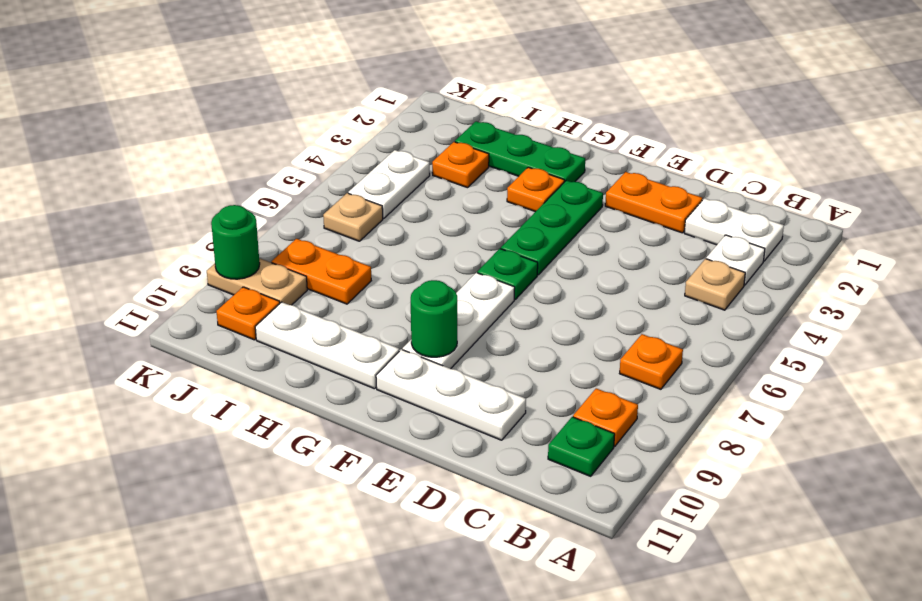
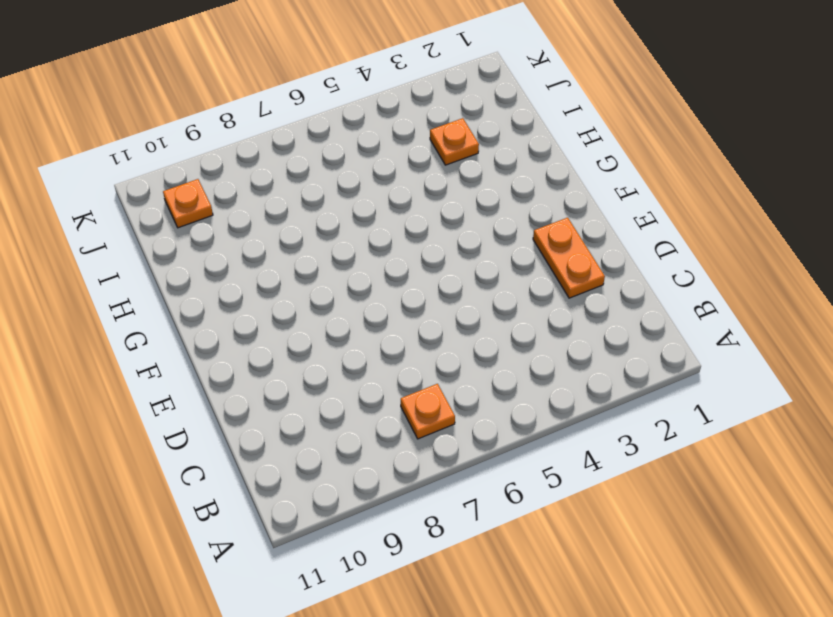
none -> white 1x2 plate [684,198,784,261]
none -> white 1x1 plate [706,235,765,285]
none -> tan 1x1 plate [685,259,745,310]

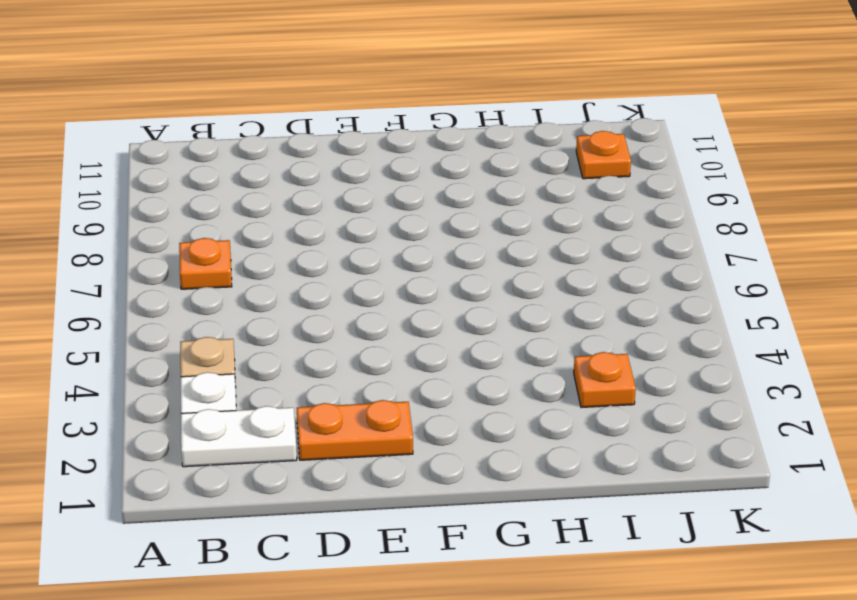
none -> orange 1x1 plate [573,388,638,447]
none -> green 1x1 plate [548,417,615,476]
none -> white 1x3 plate [376,349,526,440]

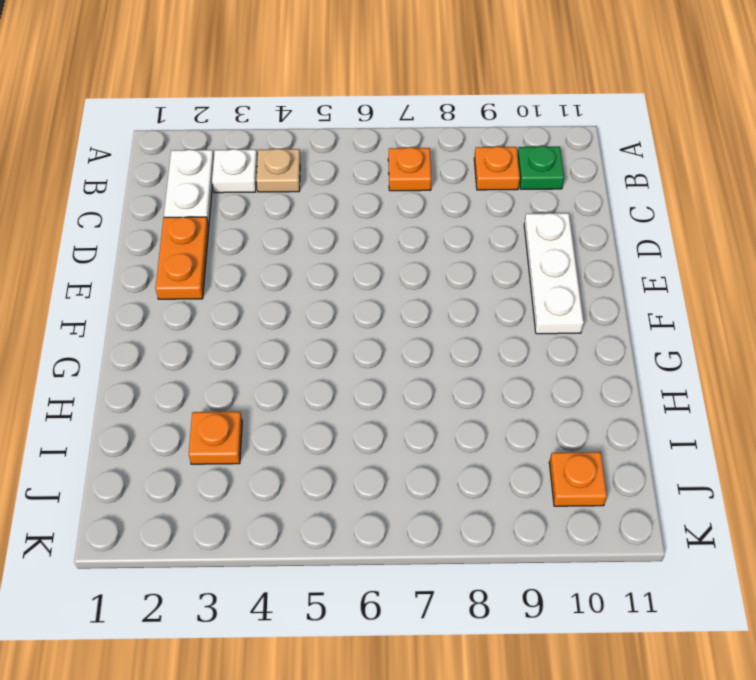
none -> green 1x3 plate [501,180,603,275]
none -> green 1x1 plate [477,249,538,299]
none -> white 1x3 plate [403,273,515,369]

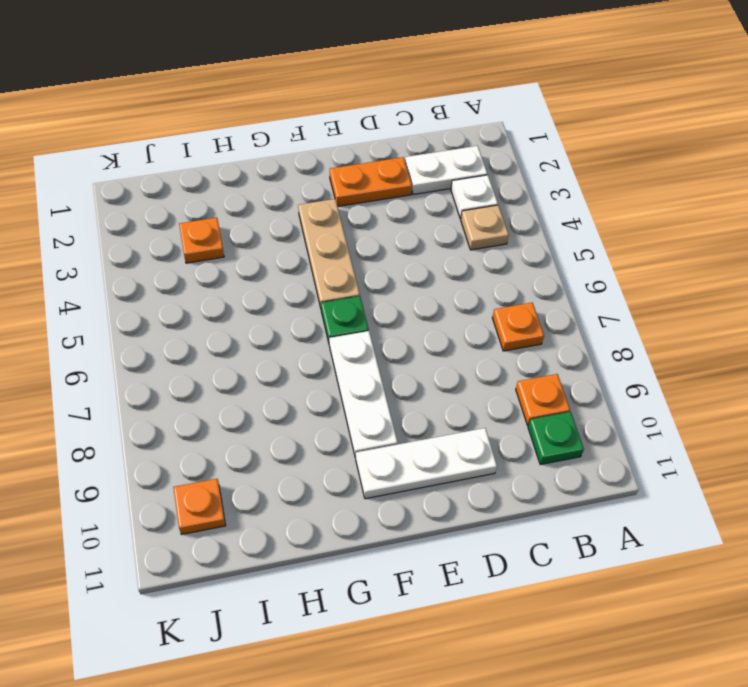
tan 1x3 plate [298,199,360,308] -> green 1x3 plate [501,180,603,275]
none -> green 1x3 plate [455,121,585,182]
none -> orange 1x1 plate [507,167,564,212]
none -> white 1x3 plate [255,302,399,389]

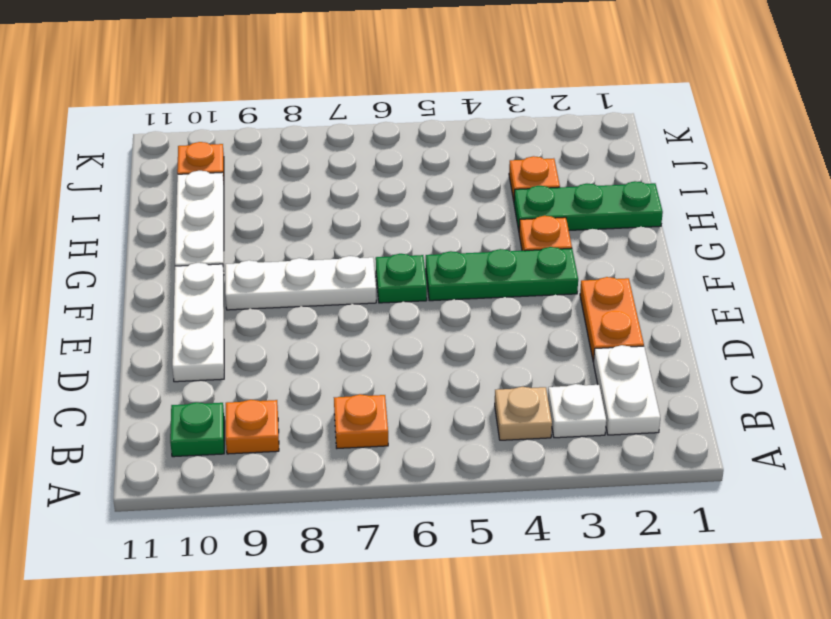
green 1x3 plate [514,181,663,230] -> green 1x3 plate turned to [455,121,585,182]
none -> orange 1x2 plate [272,239,371,304]
none -> white 1x2 plate [348,150,430,218]
none -> tan 1x1 plate [323,193,383,241]

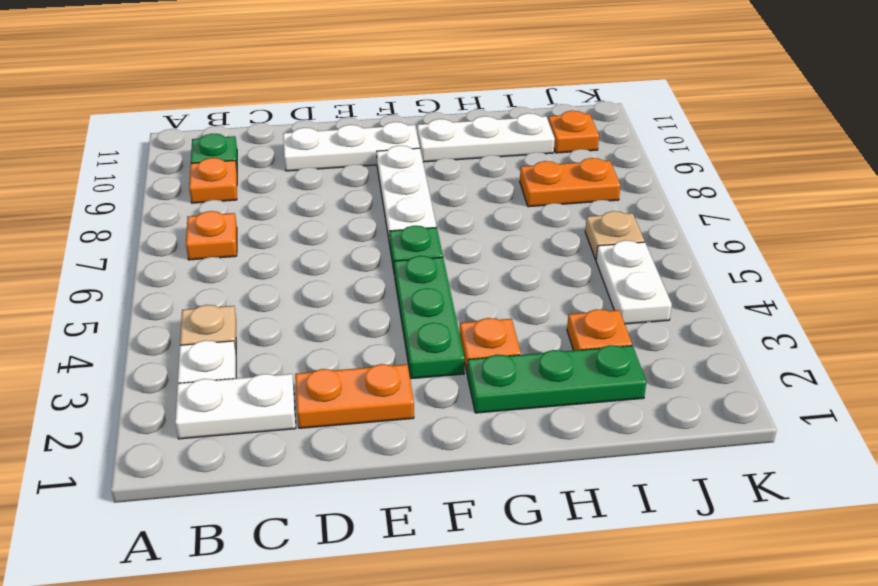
none -> tan 1x2 plate [207,258,307,305]
none -> green 1x1 round brick [411,280,457,357]
none -> green 1x1 round brick [211,205,260,279]

